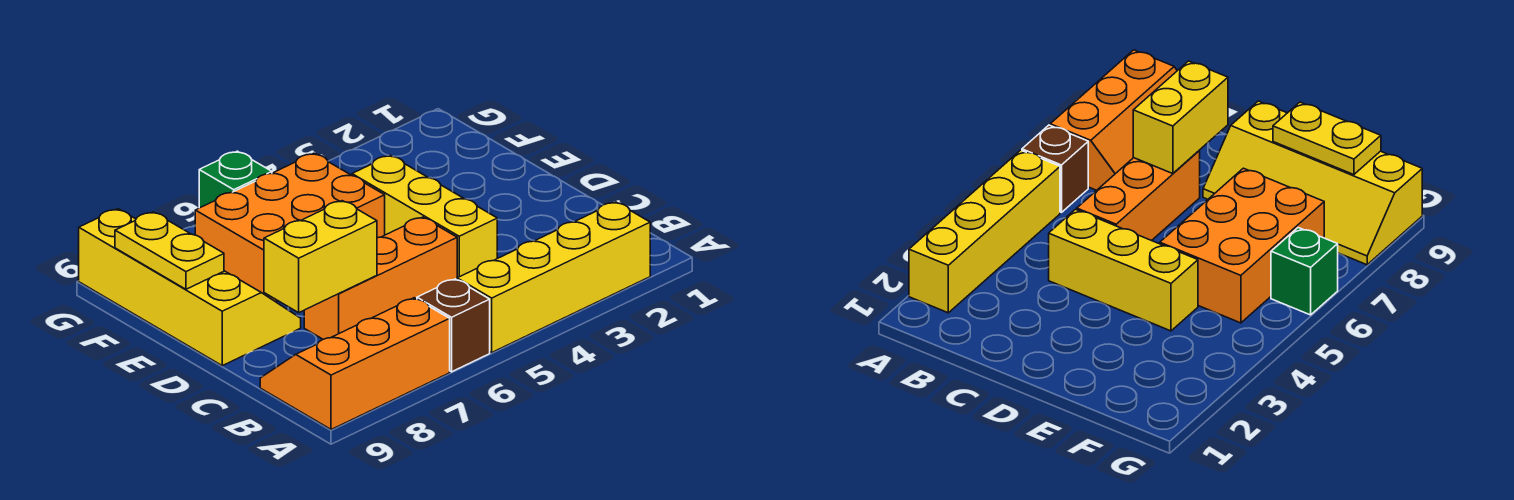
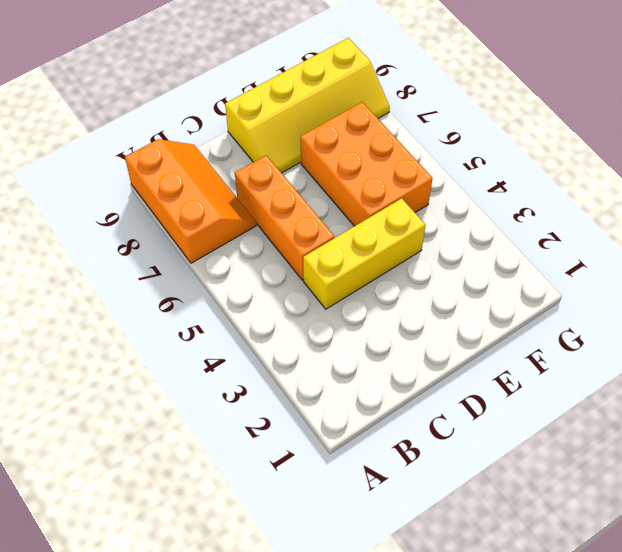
none -> yellow 1x4 brick [457,202,650,352]
none -> brown 1x1 brick [417,279,490,372]

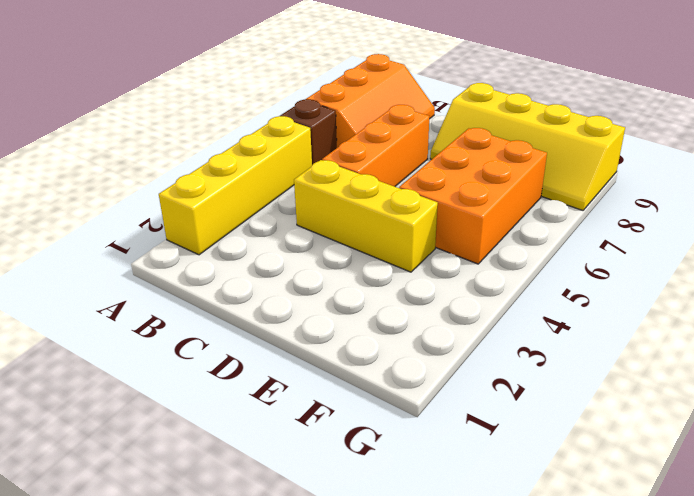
none -> green 1x1 brick [199,151,272,208]
none -> yellow 1x2 brick [264,201,377,313]

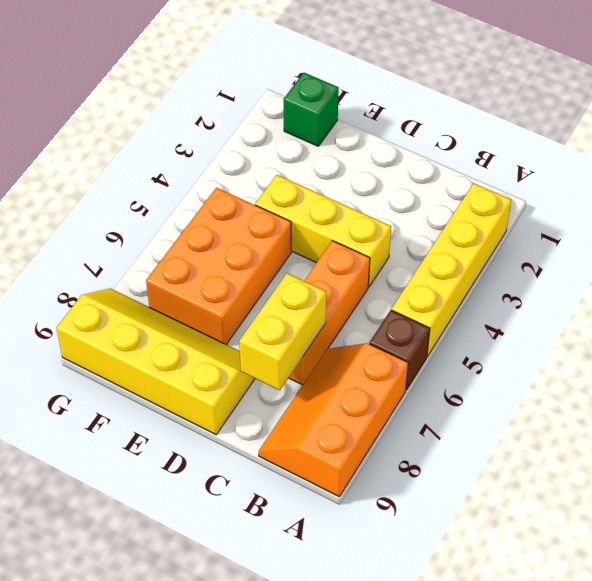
green 1x1 brick [284,73,339,146] -> green 1x1 brick moved to [199,151,272,208]
none -> yellow 1x2 plate [115,212,224,289]

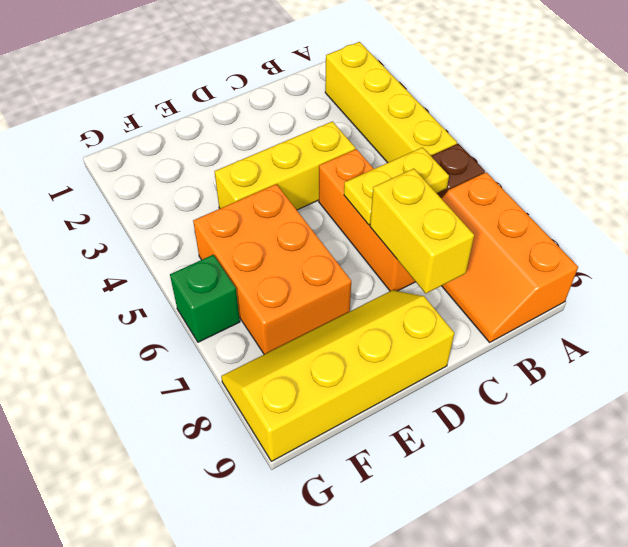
yellow 1x2 plate [344,147,449,225] -> yellow 1x2 plate moved to [115,212,224,289]

